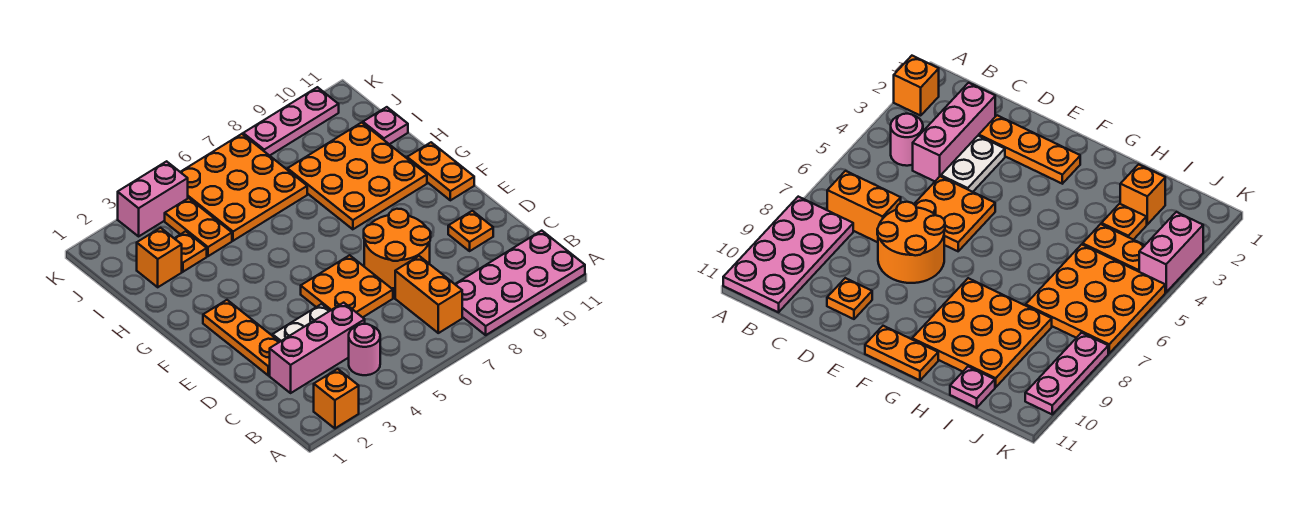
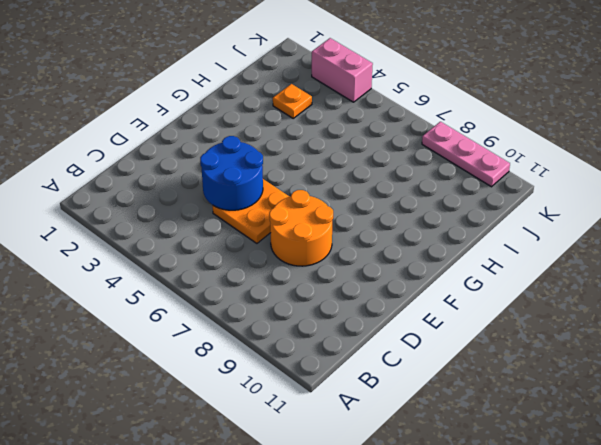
blue 2x2 round brick [200,136,263,210] -> none
none -> orange 1x1 brick [314,369,359,428]
none -> pink 2x4 plate [455,231,585,335]
none -> pink 1x1 round brick [349,324,380,375]

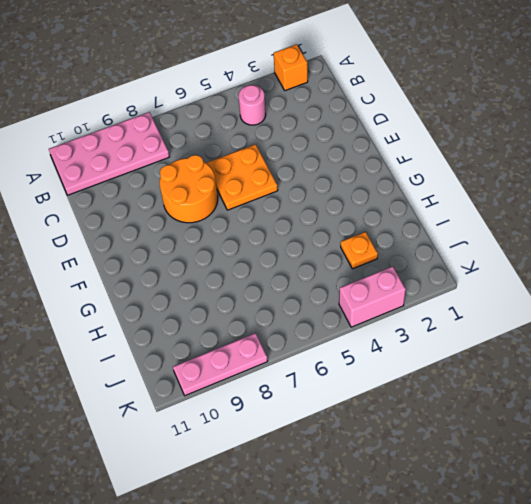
none -> orange 1x2 brick [395,256,462,333]
none -> pink 1x3 brick [270,303,365,393]
none -> orange 1x3 plate [203,300,280,376]

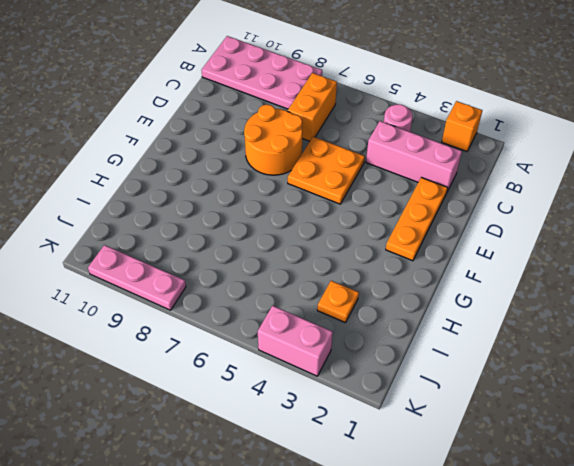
none -> white 1x2 plate [273,304,330,341]
none -> orange 1x1 plate [448,211,493,251]
none -> orange 1x2 plate [407,142,474,200]

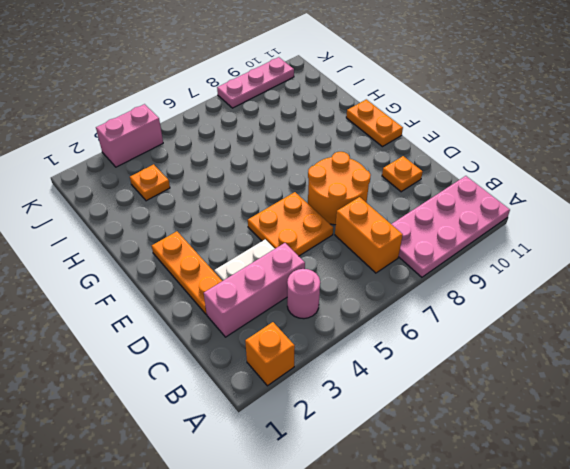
none -> orange 3x3 plate [287,123,427,229]
none -> orange 1x1 brick [137,228,182,287]
none -> orange 1x2 plate [165,198,232,256]

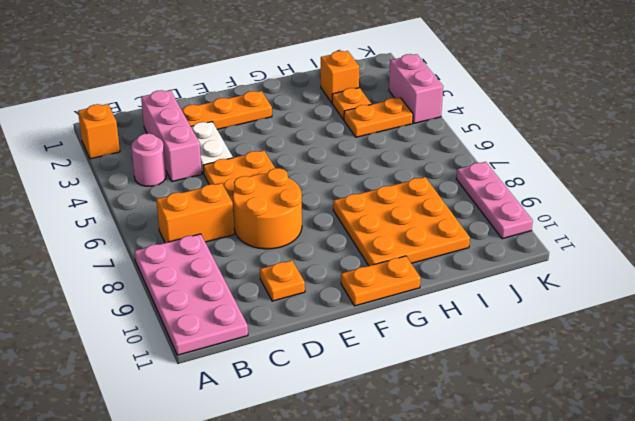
none -> orange 3x3 plate [181,134,307,241]
none -> pink 1x1 plate [363,107,408,144]

